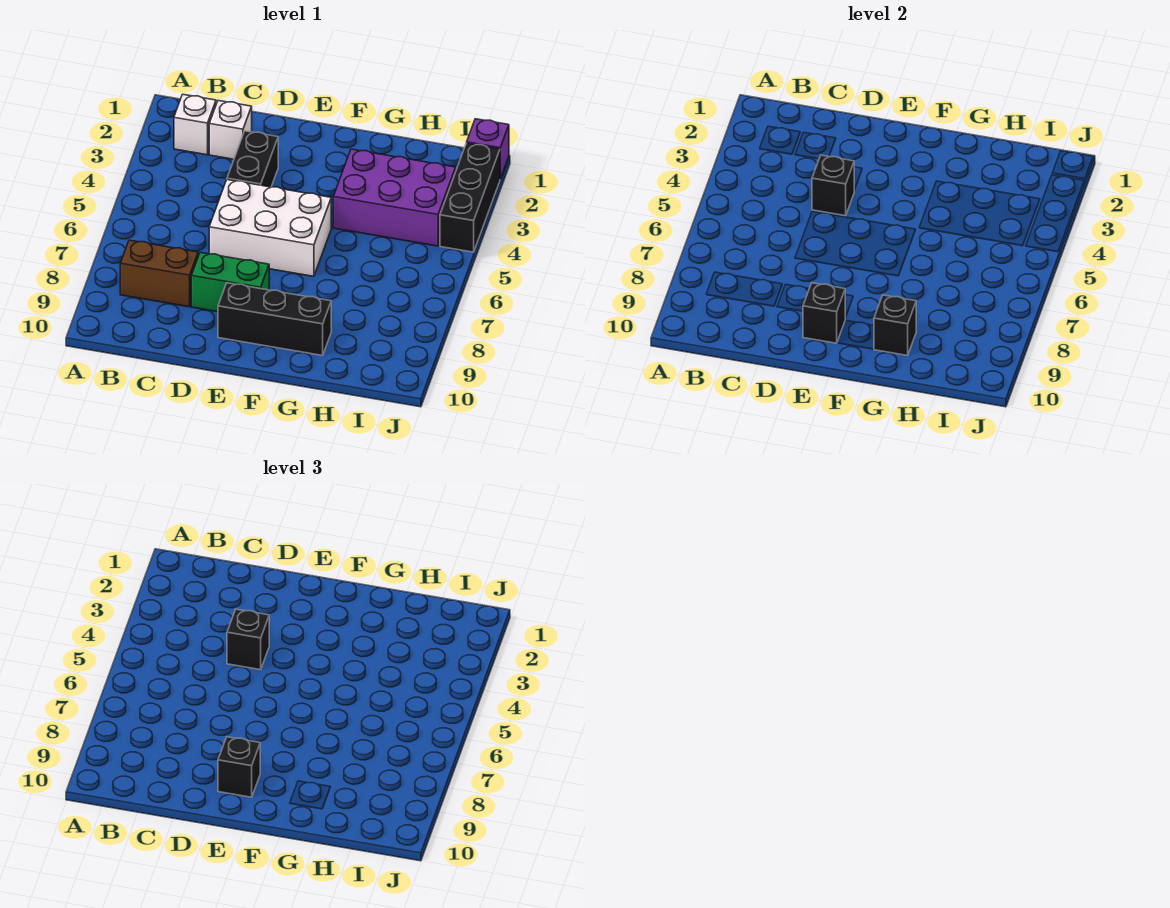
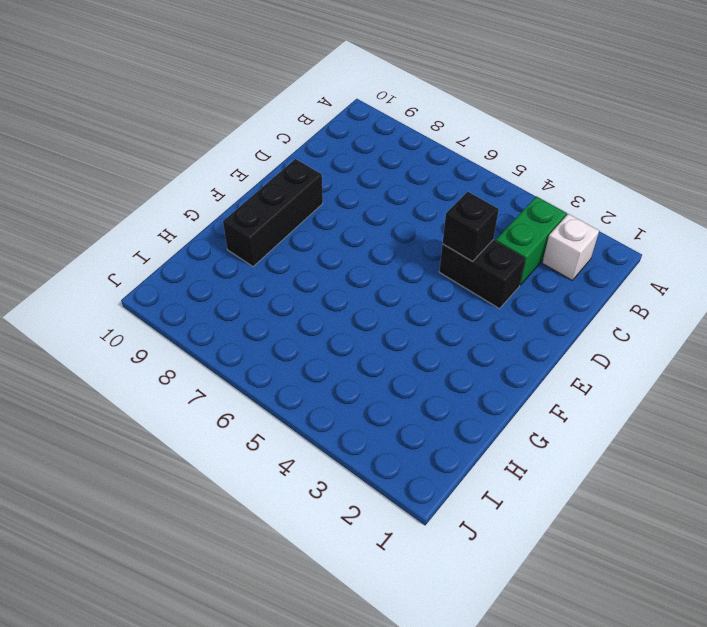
green 1x2 brick [496,196,567,285] -> green 1x2 brick moved to [191,252,269,312]
none -> brown 1x2 brick [120,240,198,307]
none -> white 1x1 brick [209,101,252,159]
none -> white 2x3 brick [209,180,331,276]

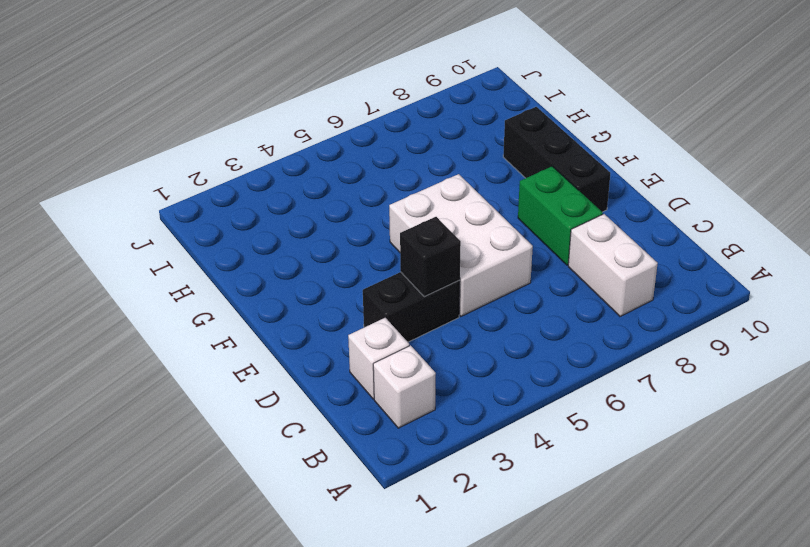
white 1x2 brick [568,214,658,317] -> brown 1x2 brick [120,240,198,307]
none -> purple 2x3 brick [333,149,456,246]
none -> purple 1x1 brick [467,119,509,179]
none -> black 1x3 brick [440,143,500,252]

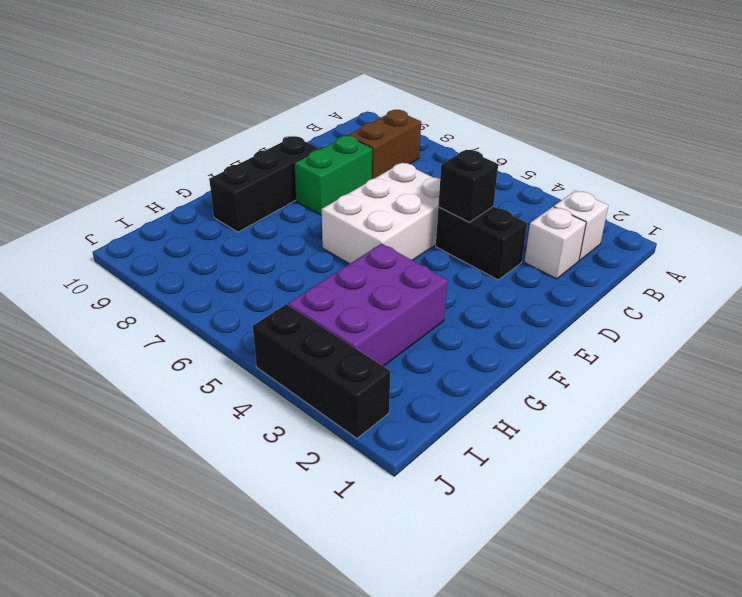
none -> purple 1x1 brick [467,119,509,179]
none -> black 1x1 brick [803,283,845,343]
none -> black 1x1 brick [874,295,916,355]

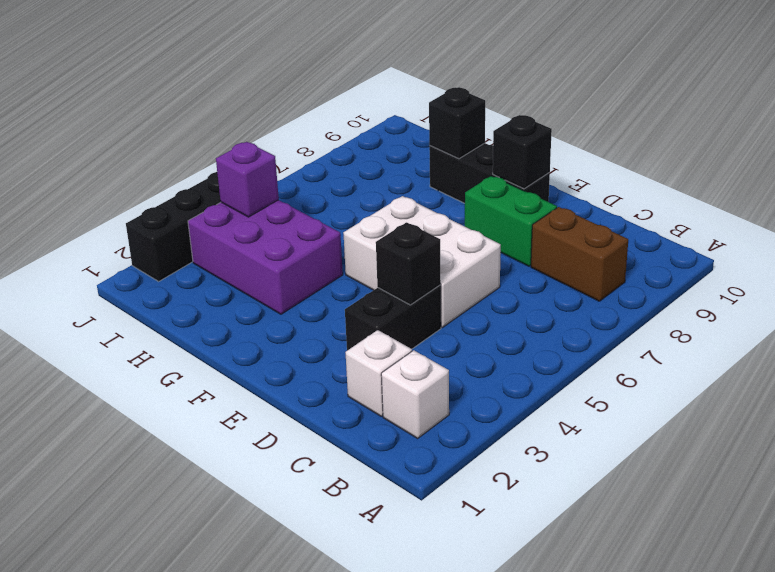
purple 1x1 brick [216,142,279,217] -> purple 1x1 brick moved to [467,119,509,179]
none -> black 1x1 brick [227,609,269,670]
none -> black 1x1 brick [218,737,260,797]

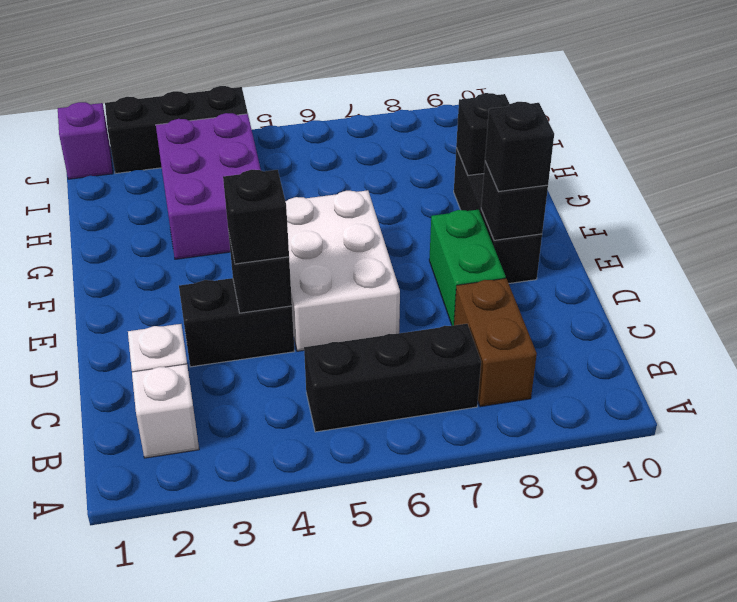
black 1x3 brick [304,324,481,432] -> none

